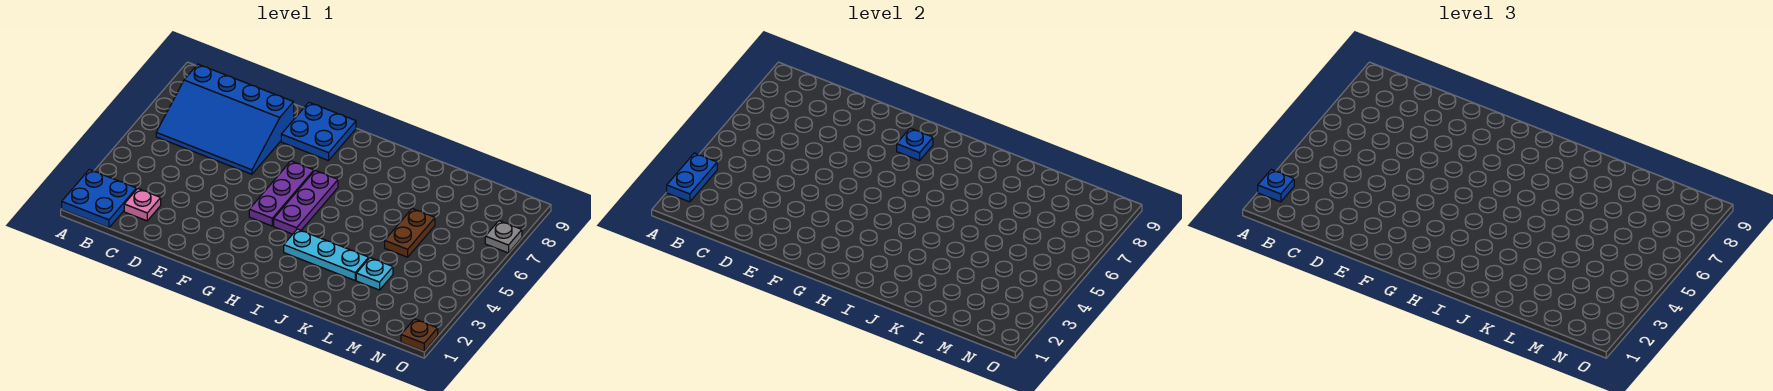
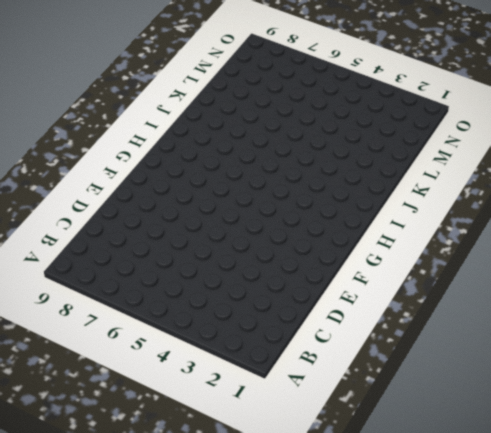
none -> blue 2x2 plate [62,170,136,228]
none -> blue 3x4 slope [156,64,294,174]
none -> pink 1x1 plate [124,189,161,221]

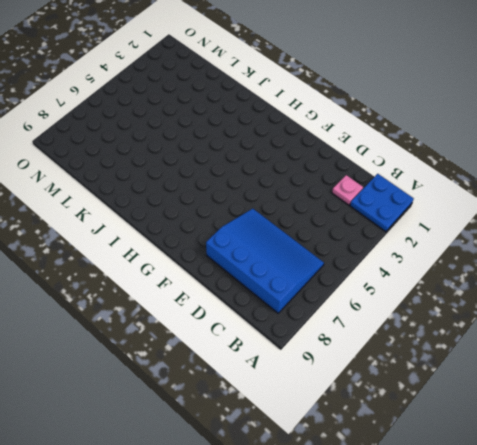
none -> blue 2x2 plate [281,102,356,161]
none -> purple 1x3 plate [249,161,314,226]
none -> purple 1x3 plate [274,171,338,234]

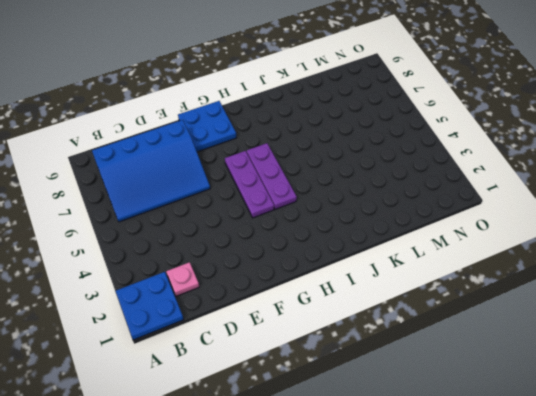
none -> cyan 1x3 plate [284,229,369,280]
none -> cyan 1x1 plate [356,258,393,290]
none -> brown 1x2 plate [385,209,435,257]

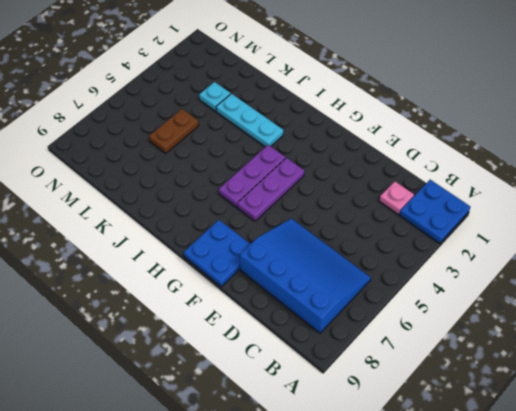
none -> brown 1x1 plate [401,319,438,351]
none -> grey 1x1 plate [485,221,522,253]
none -> blue 1x2 plate [667,153,717,202]

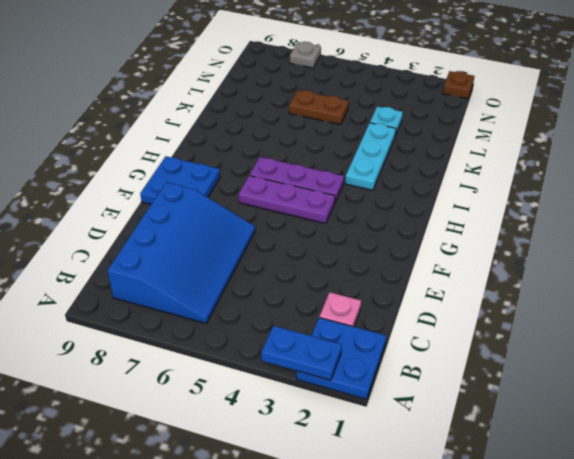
none -> blue 1x1 plate [897,128,933,161]
none -> blue 1x1 plate [1258,170,1294,202]

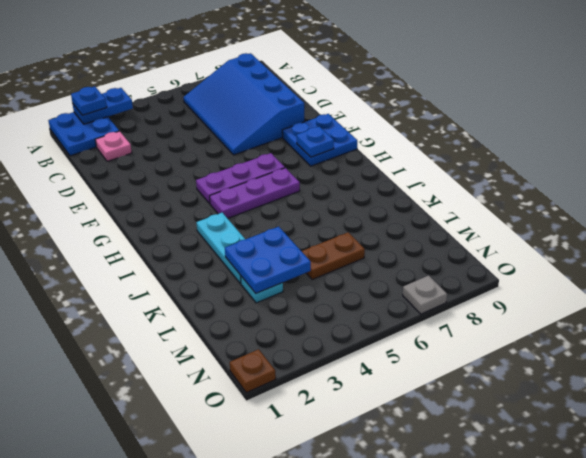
blue 2x2 plate [225,227,311,293] -> none

